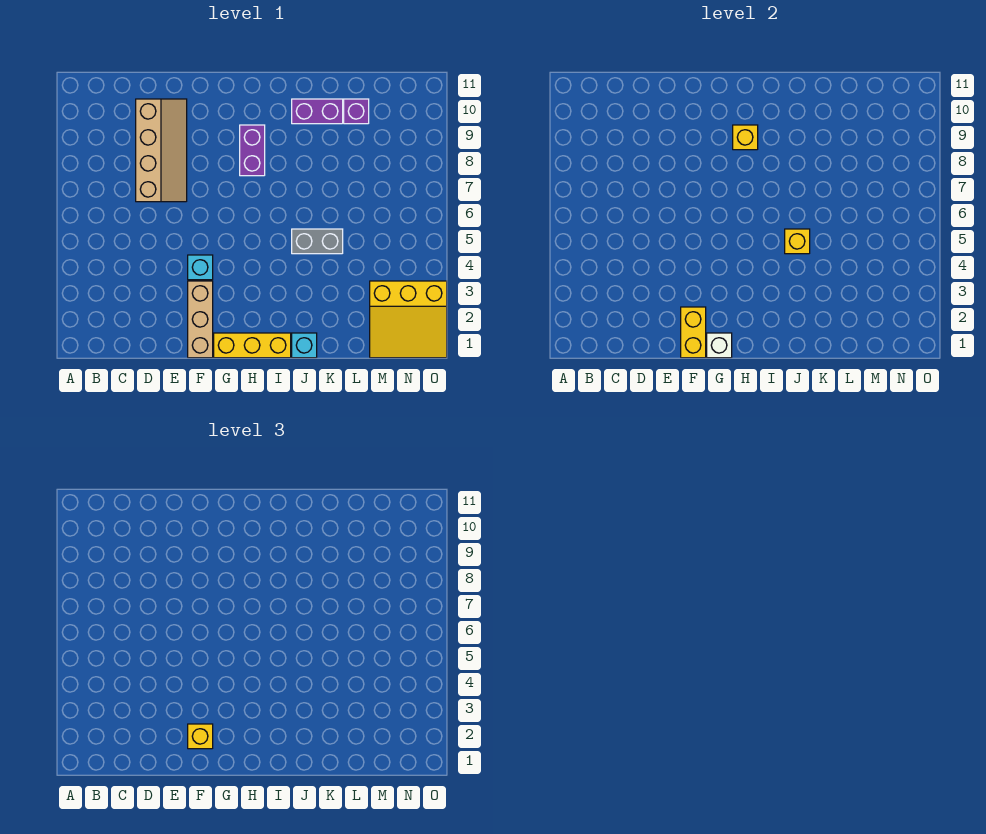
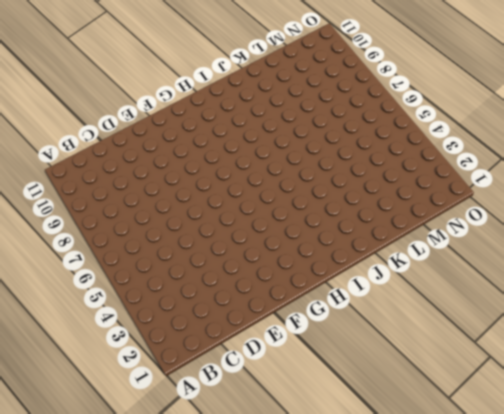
none -> tan 2x4 slope [136,99,187,202]
none -> tan 1x3 brick [188,281,213,358]
none -> cyan 1x1 brick [188,255,213,280]

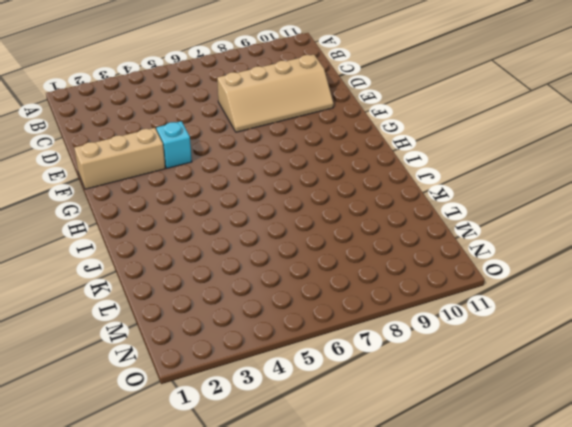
none -> yellow 1x3 brick [214,333,291,358]
none -> purple 1x2 brick [240,125,265,176]
none -> cyan 1x1 brick [292,333,317,358]

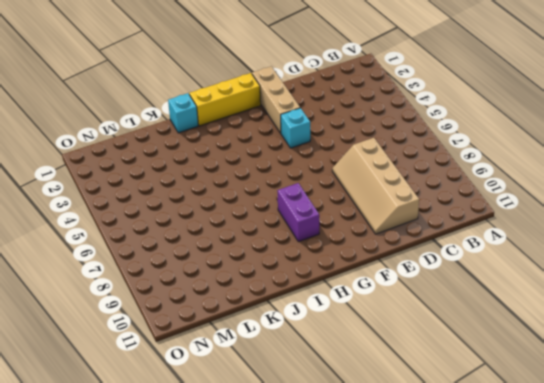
none -> grey 1x2 brick [292,229,343,254]
none -> purple 1x2 brick [292,99,343,124]
none -> purple 1x1 brick [344,99,369,124]

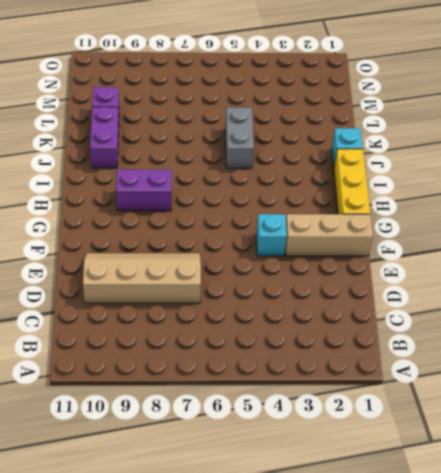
none -> yellow 3x3 slope [370,281,447,358]
none -> yellow 1x2 brick [681,307,706,358]
none -> white 1x1 brick [707,333,732,358]

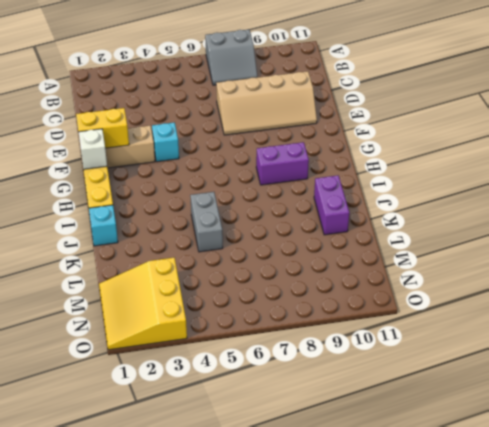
grey 2x2 slope [205,30,257,85] -> none
none -> purple 1x1 brick [344,99,369,124]
none -> yellow 1x1 brick [733,125,758,150]
none -> yellow 1x1 brick [785,229,810,254]

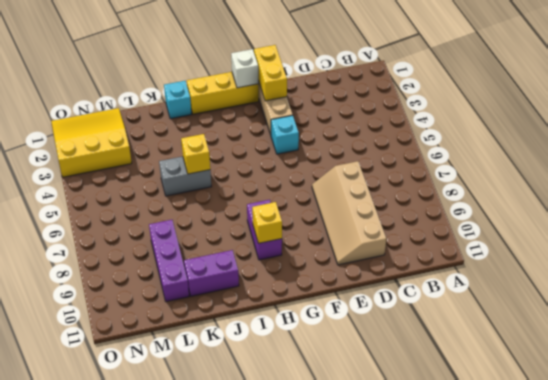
purple 1x3 brick [149,220,189,302] -> purple 1x1 brick [344,99,369,124]
none -> yellow 1x1 brick [188,724,213,749]

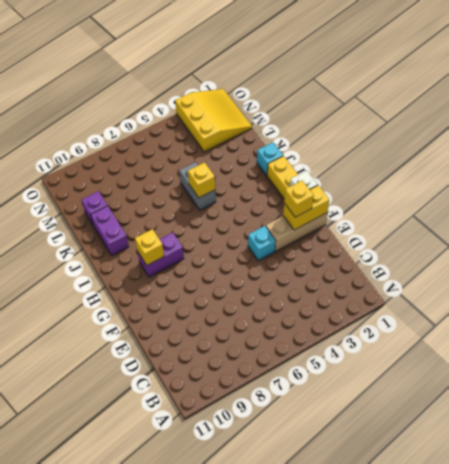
none -> tan 2x4 slope [136,99,187,202]

